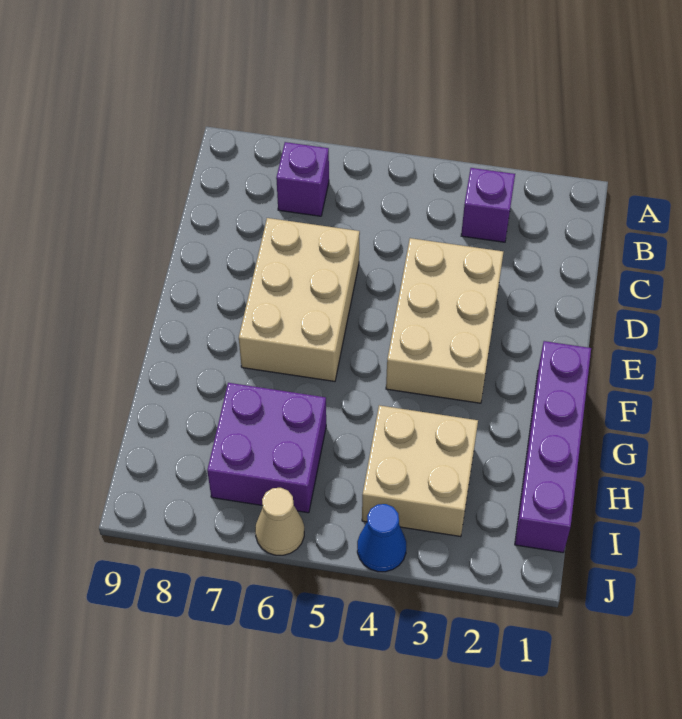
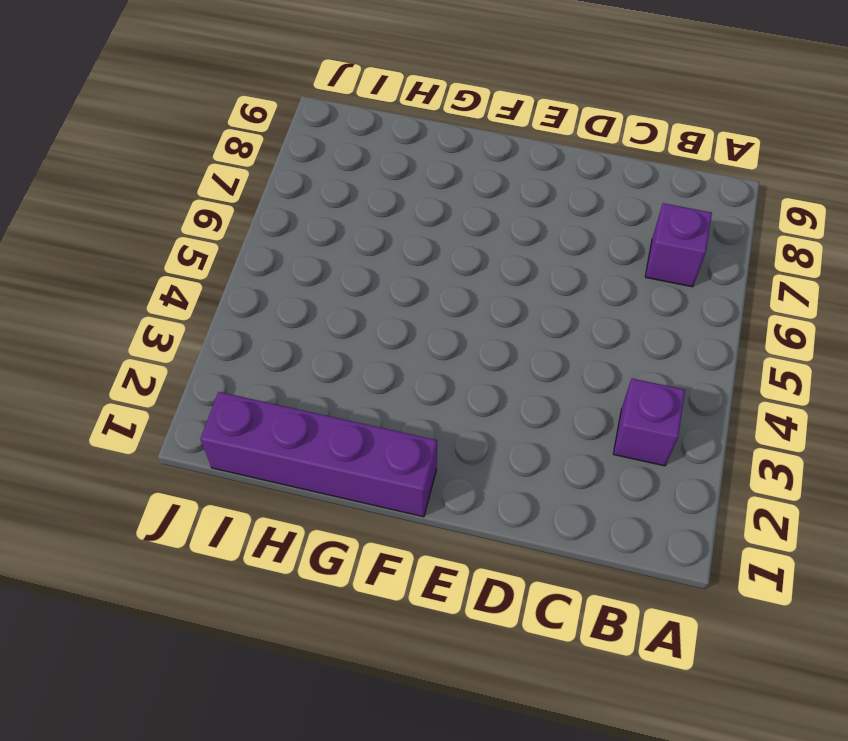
none -> tan 2x3 brick [386,238,503,403]
none -> tan 2x3 brick [239,218,360,381]

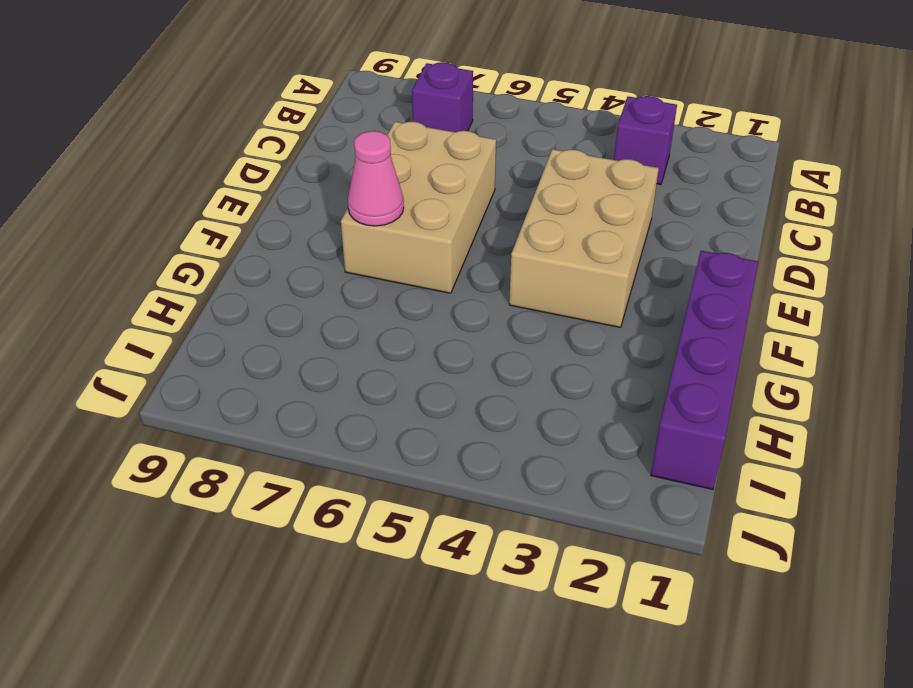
pink 1x1 cone [348,131,404,226] -> none
none -> tan 2x2 brick [362,405,478,537]
none -> purple 2x2 brick [207,383,326,513]

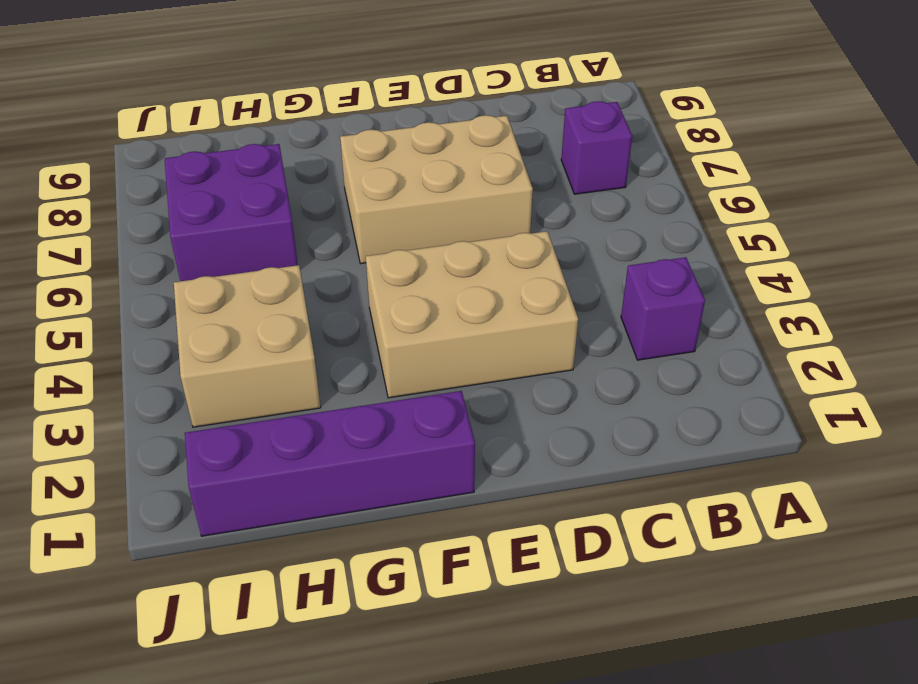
none -> blue 1x1 cone [357,504,406,572]
none -> tan 1x1 cone [255,488,304,555]

